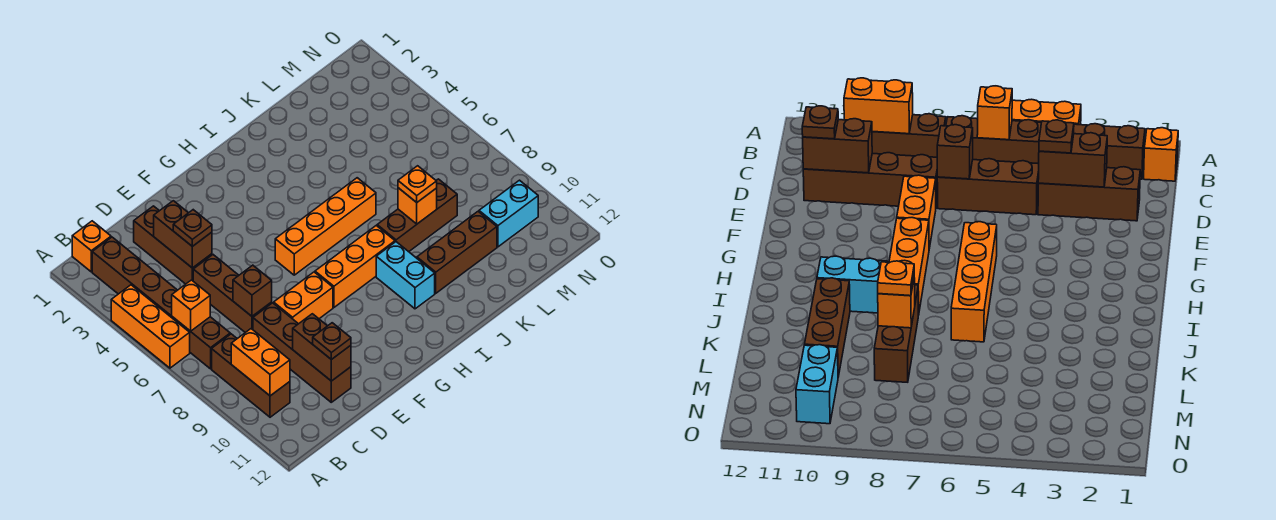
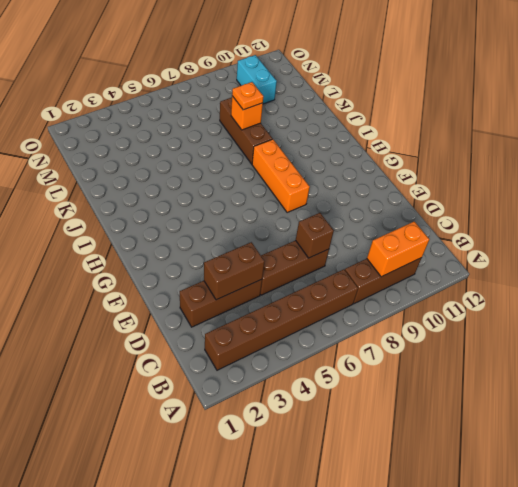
none -> orange 1x3 brick [111,285,190,368]
none -> orange 1x1 brick [72,221,111,272]
none -> brown 1x4 brick [253,303,351,402]

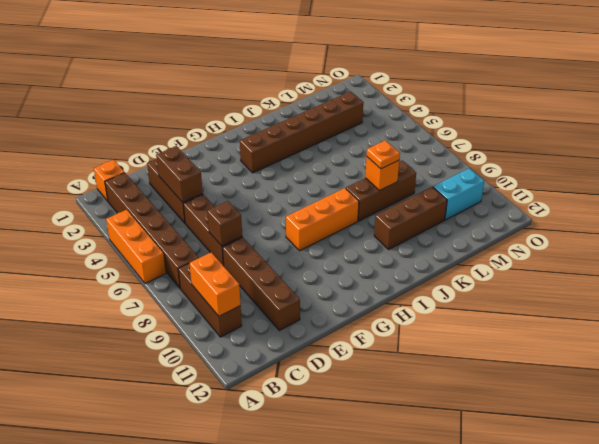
brown 1x6 brick [240,91,363,173] -> none
none -> orange 1x2 brick [274,272,333,324]
none -> orange 1x4 brick [275,178,376,275]
none -> cyan 1x2 brick [376,242,435,309]

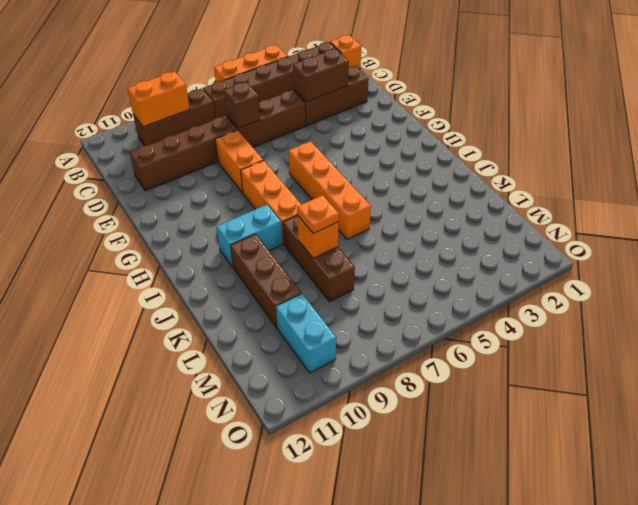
none -> orange 1x1 brick [172,280,210,331]
none -> brown 1x2 brick [293,314,351,381]
none -> brown 1x1 plate [173,210,212,246]

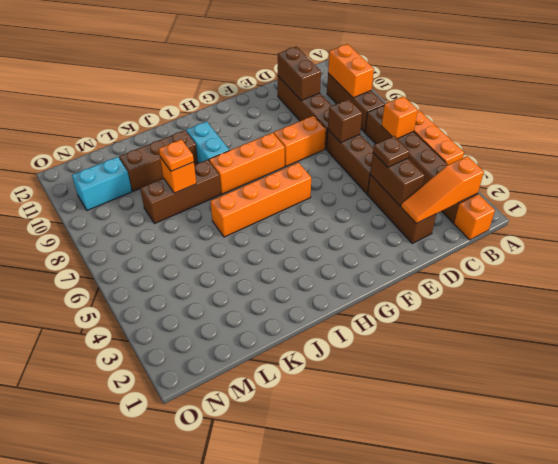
orange 1x3 slope [401,156,484,223] -> none
none -> brown 1x1 plate [313,323,351,360]

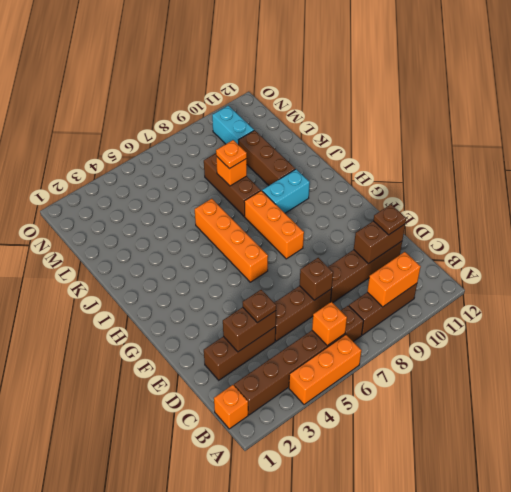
none -> orange 1x2 brick [274,272,333,324]

